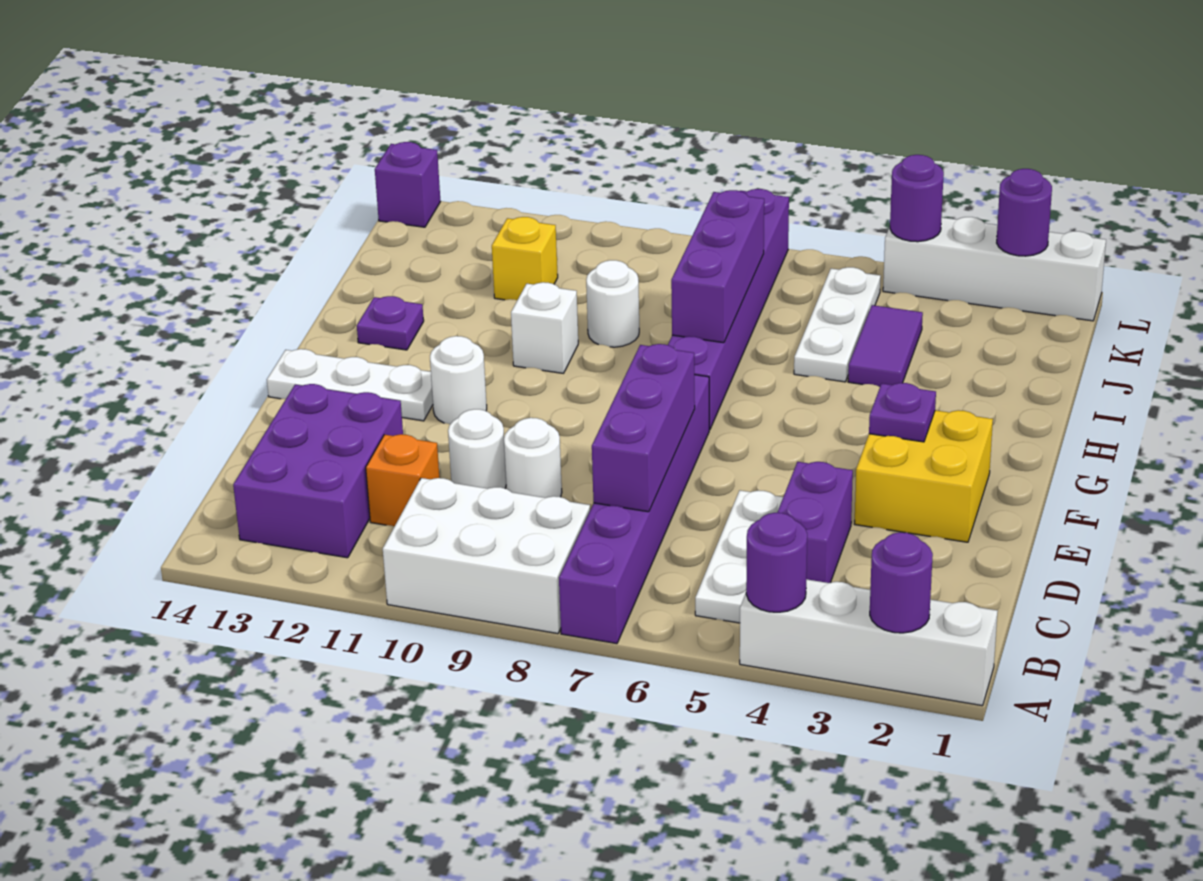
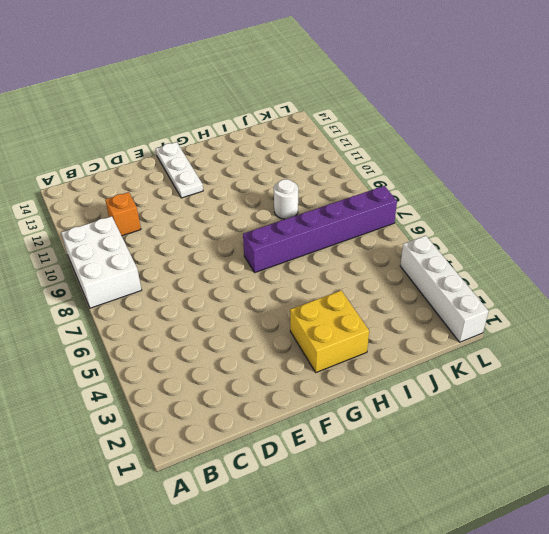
yellow 2x2 brick [290,291,369,372] -> yellow 2x2 brick moved to [855,410,993,542]
none -> white 1x4 brick [740,579,998,706]
none -> purple 1x6 brick [559,375,709,644]
none -> white 1x3 plate [695,490,783,623]

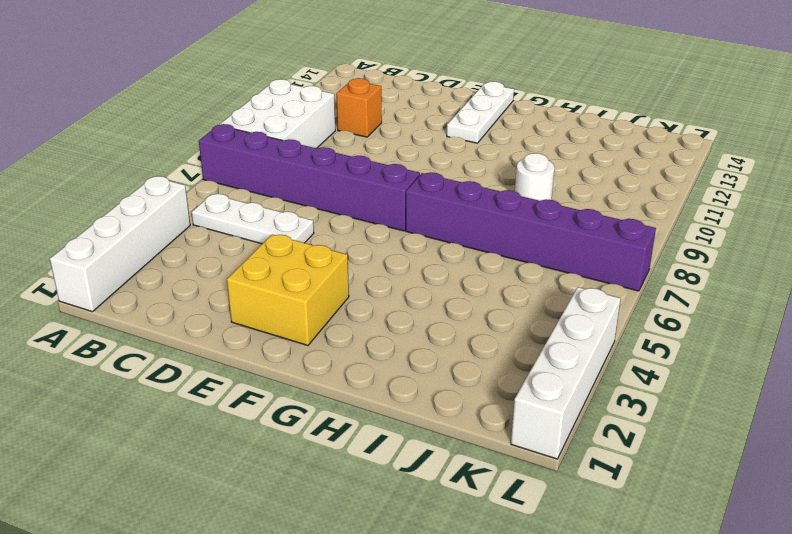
none -> purple 2x3 brick [233,384,403,558]
none -> purple 1x2 brick [777,462,853,583]
none -> white 1x1 round brick [504,418,562,498]

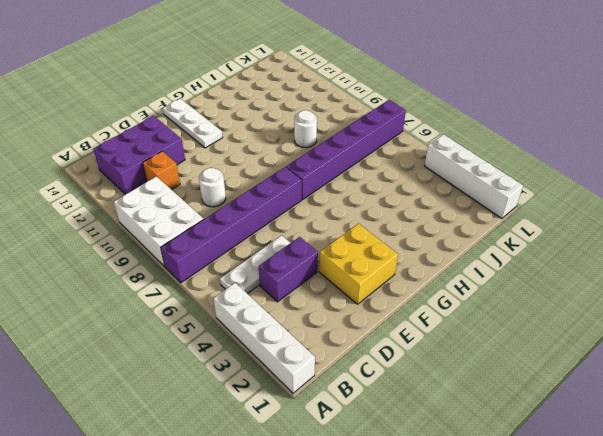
none -> white 1x1 round brick [448,409,506,489]
none -> white 1x1 round brick [430,336,487,424]
none -> white 1x1 brick [511,282,578,373]

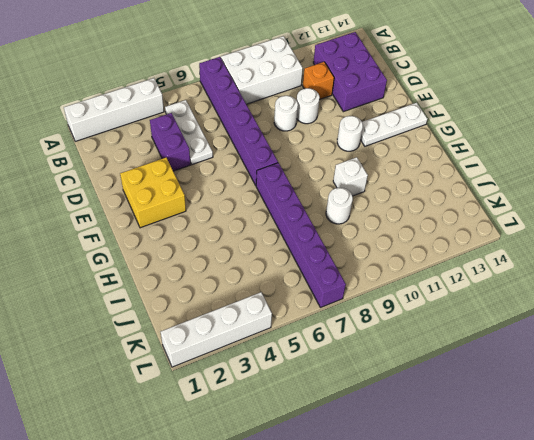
none -> purple 1x1 plate [357,296,424,350]
none -> purple 1x2 tile [848,305,923,387]
none -> white 1x3 plate [794,267,881,382]

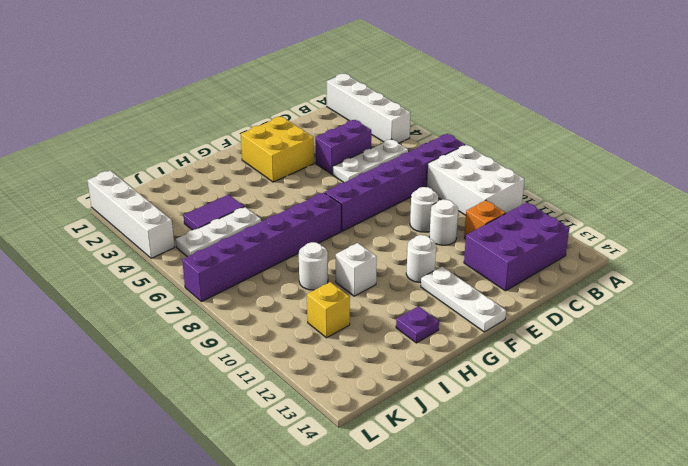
none -> purple 1x1 brick [375,142,440,227]
none -> purple 1x1 round brick [870,532,933,633]
none -> purple 1x1 round brick [746,513,807,612]

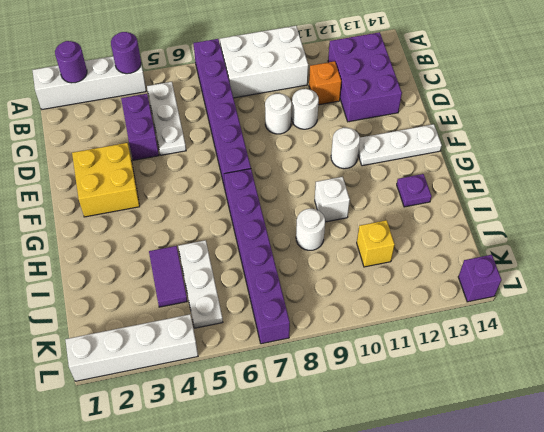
none -> purple 1x3 brick [592,344,695,512]
none -> purple 1x1 plate [869,383,936,442]
none -> purple 1x3 brick [671,190,764,343]

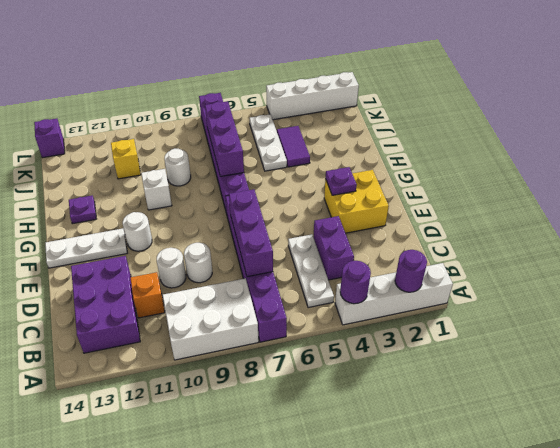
none -> purple 1x1 round brick [997,169,1052,256]
none -> purple 1x1 round brick [890,155,944,242]

